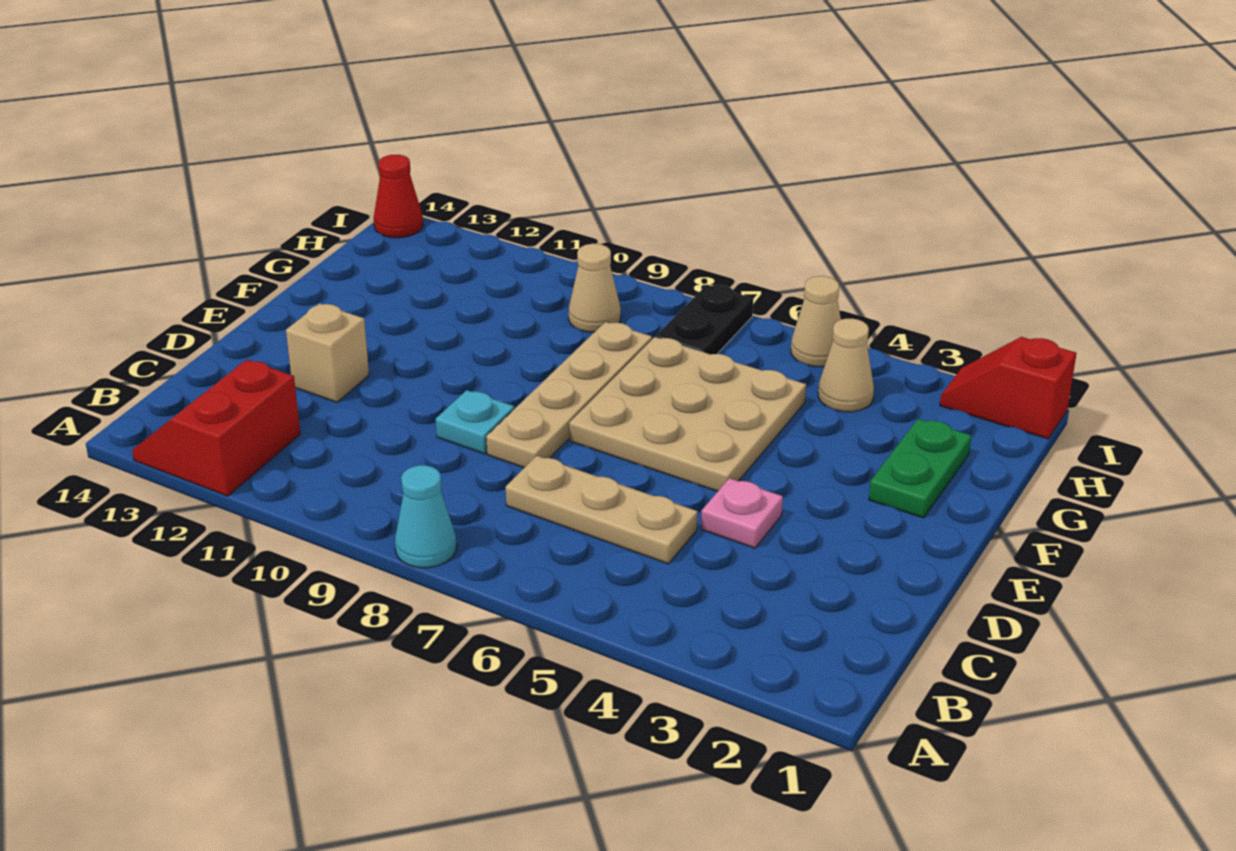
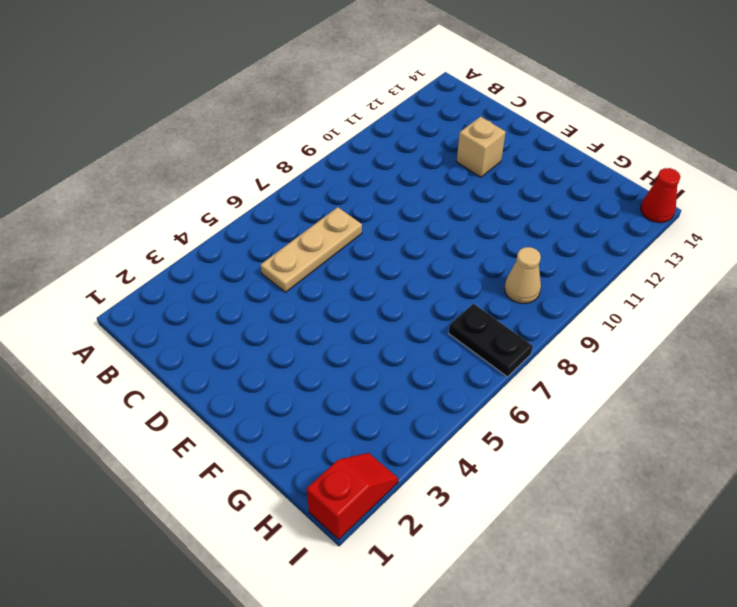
none -> cyan 1x1 cone [395,465,457,568]
none -> red 2x2 slope [132,360,300,496]
none -> pink 1x1 plate [701,478,783,548]

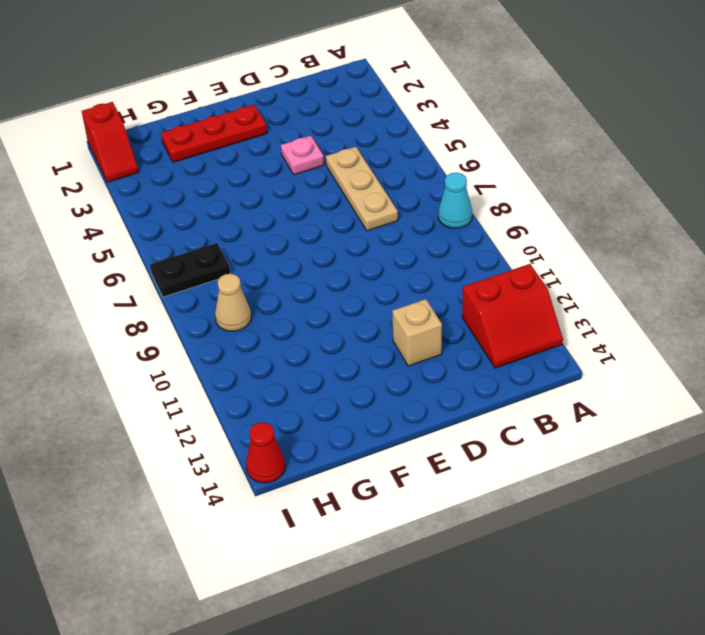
red 1x3 plate [161,105,267,162] -> green 1x2 plate [869,419,971,518]
none -> tan 1x4 plate [486,322,652,468]
none -> cyan 1x1 plate [436,390,514,454]
none -> tan 3x3 plate [569,337,806,491]

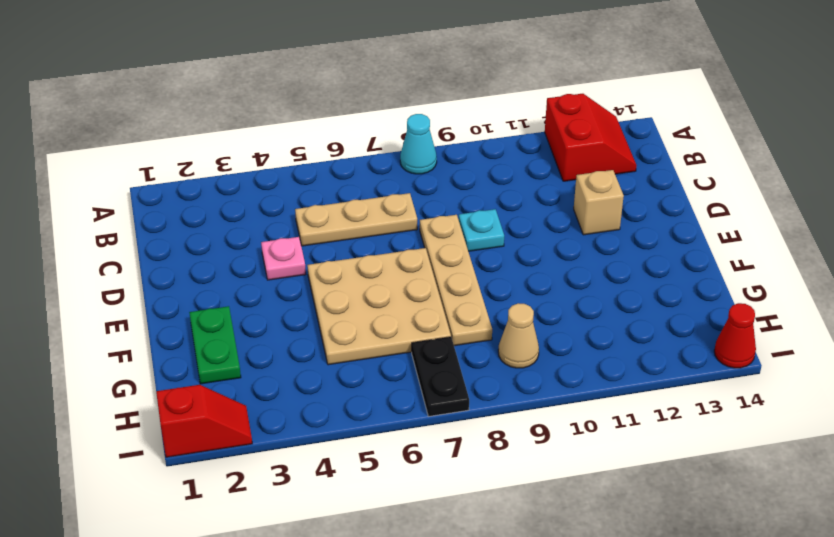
none -> tan 1x1 cone [818,318,874,412]
none -> tan 1x1 cone [791,276,841,367]

